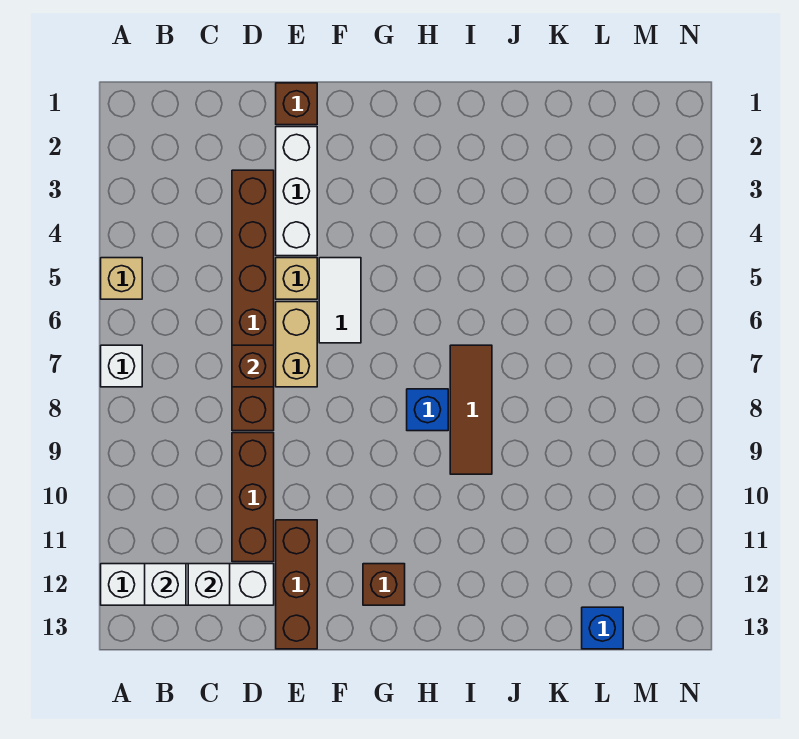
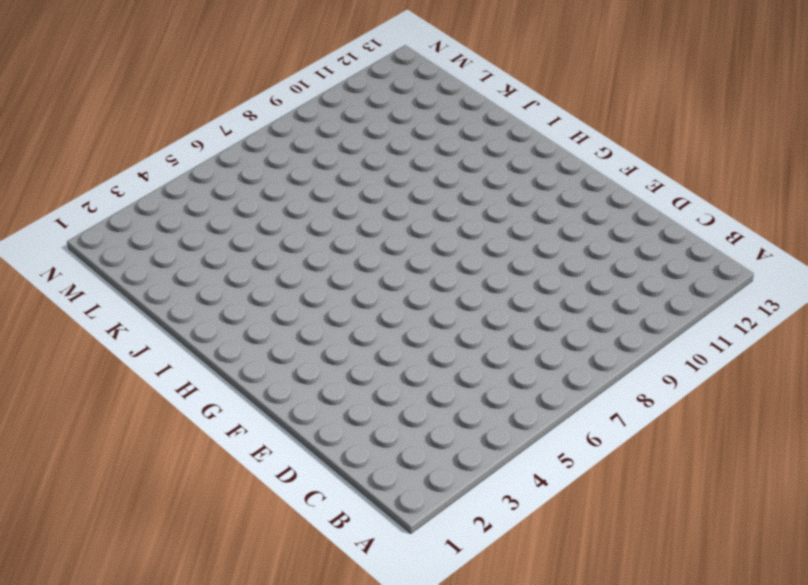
none -> tan 1x1 brick [101,258,142,299]
none -> white 1x1 brick [101,345,142,387]
none -> white 1x4 brick [101,564,274,605]

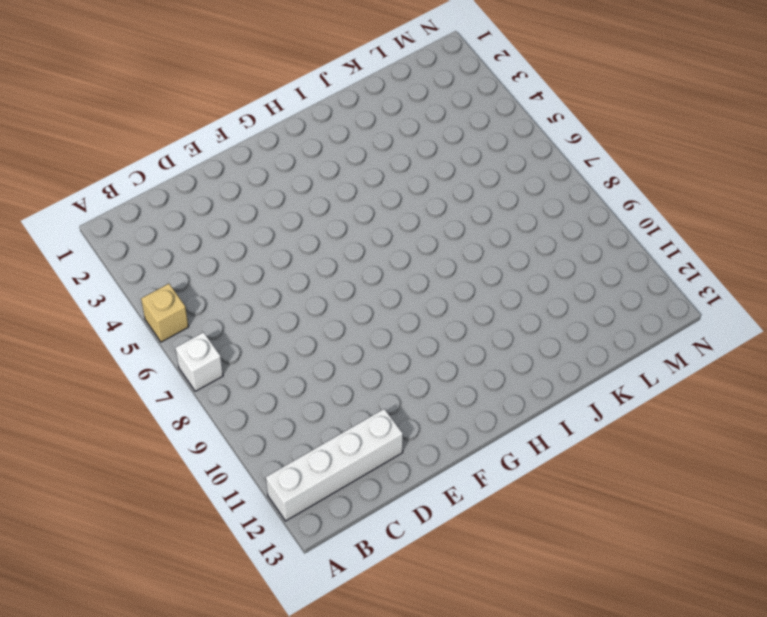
none -> brown 1x6 brick [232,170,274,431]
none -> brown 1x3 brick [232,433,274,562]
none -> brown 1x1 brick [276,83,317,125]

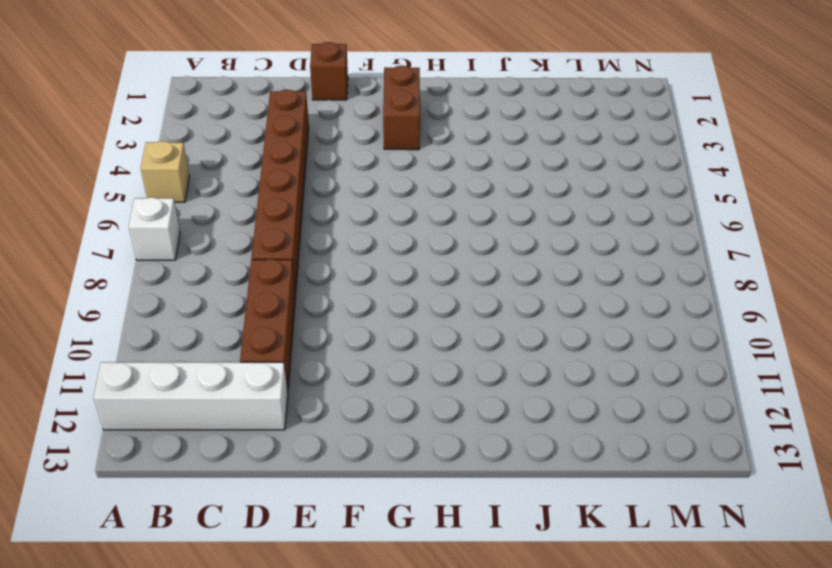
brown 1x2 brick [383,66,420,150] -> none
none -> white 1x3 brick [276,127,317,256]
none -> tan 1x1 brick [276,258,317,299]
none -> tan 1x2 brick [276,302,317,387]

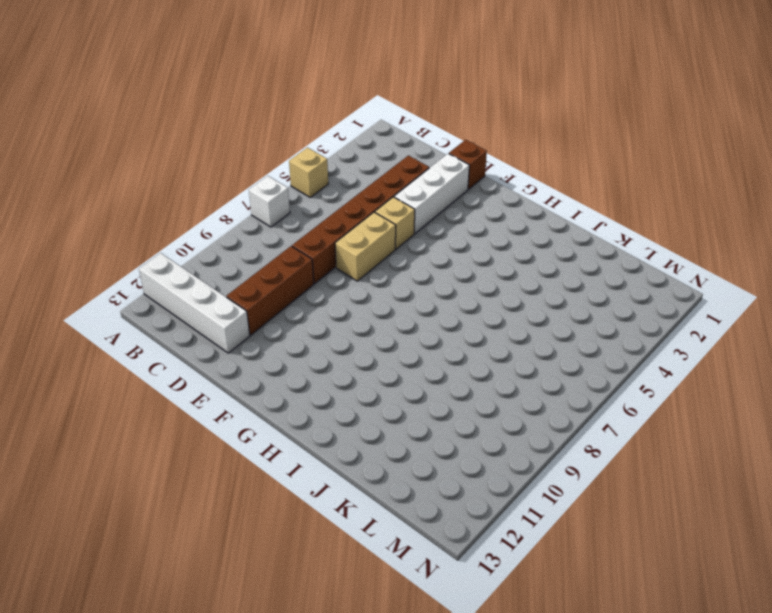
none -> brown 1x3 brick [276,520,317,649]
none -> white 1x2 tile [319,258,361,343]
none -> brown 1x1 brick [363,564,405,605]

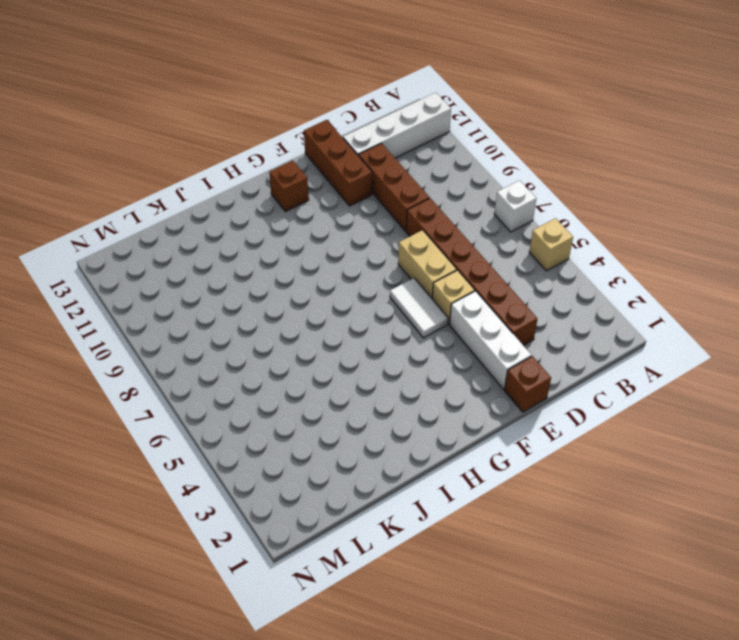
none -> blue 1x1 brick [407,389,448,431]
none -> brown 1x3 tile [450,345,492,474]
none -> blue 1x1 brick [582,607,623,649]

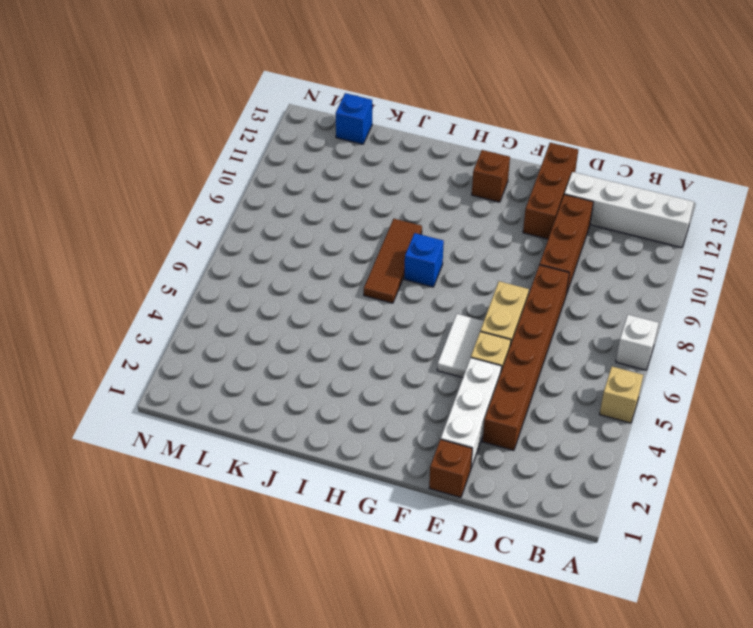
none -> white 1x1 brick [145,564,186,605]
none -> white 1x1 brick [188,564,230,605]
none -> brown 1x1 brick [232,345,274,387]

